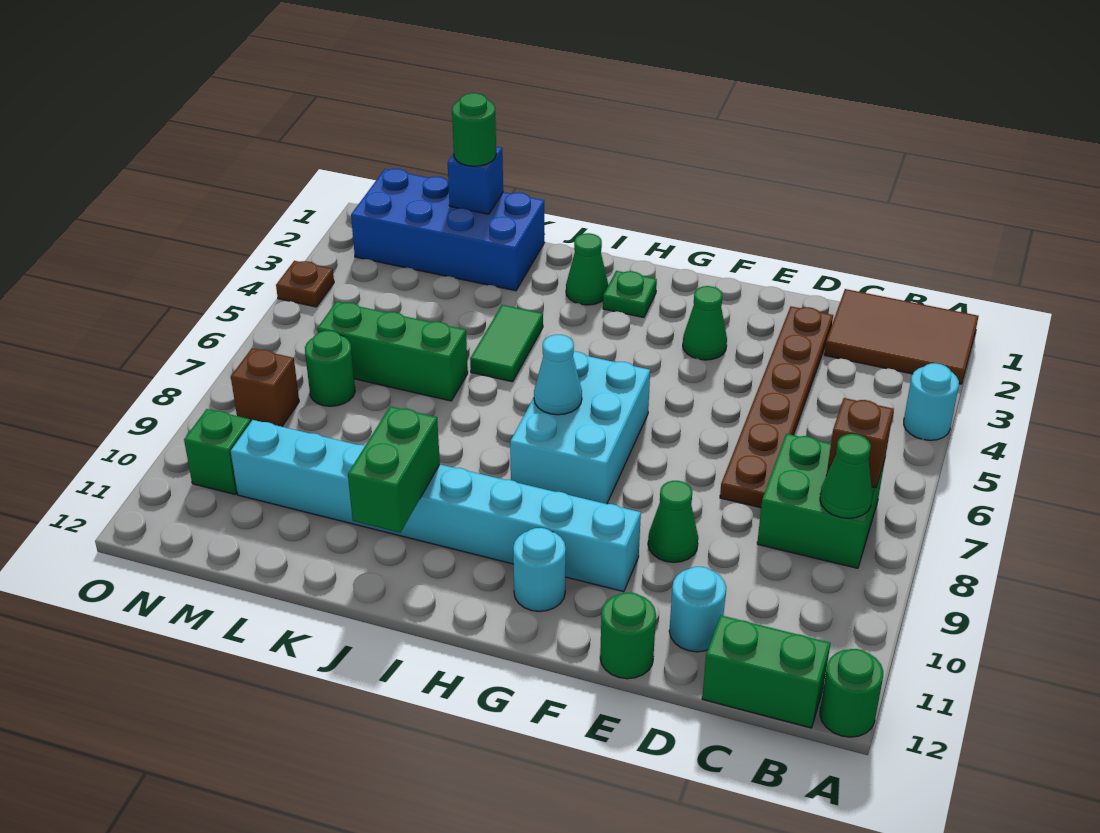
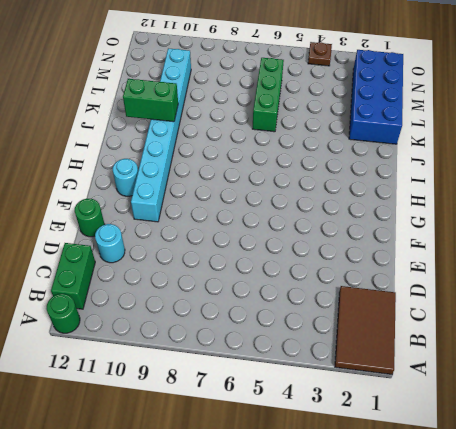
none -> cyan 1x1 round brick [904,363,959,440]
none -> green 2x2 brick [757,434,885,568]
none -> brown 1x6 plate [720,306,833,508]

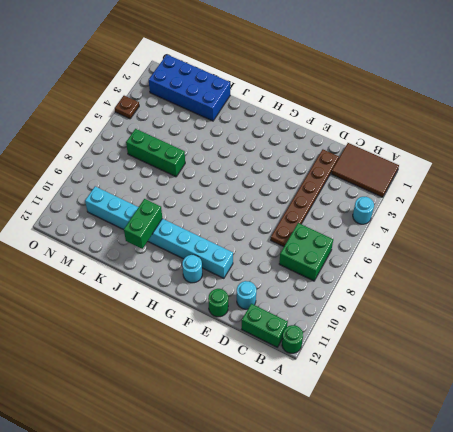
none -> green 1x1 cone [648,481,698,562]
none -> green 1x1 cone [683,286,727,360]
none -> cyan 2x3 brick [510,351,650,504]

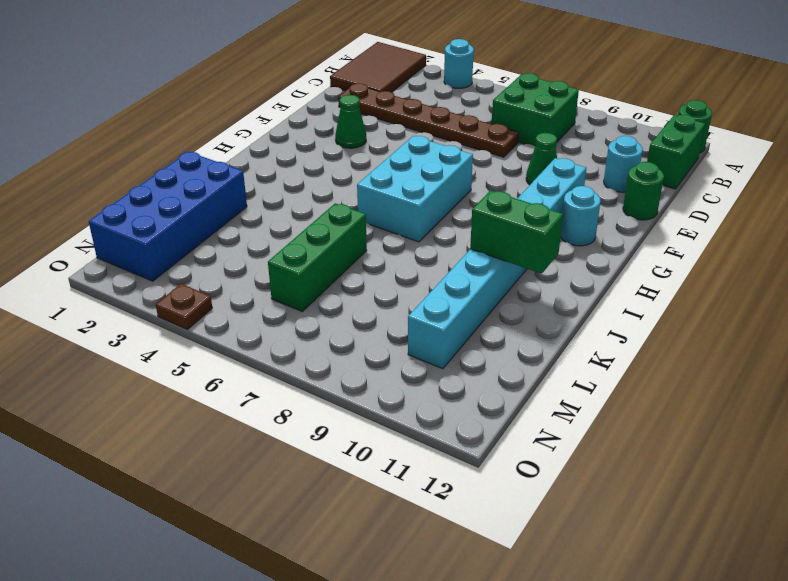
cyan 2x3 brick [357,136,473,242] -> cyan 2x3 brick turned to [510,351,650,504]
none -> green 1x1 plate [603,271,657,318]
none -> green 1x1 cone [566,233,608,305]
none -> green 1x2 tile [470,305,543,382]

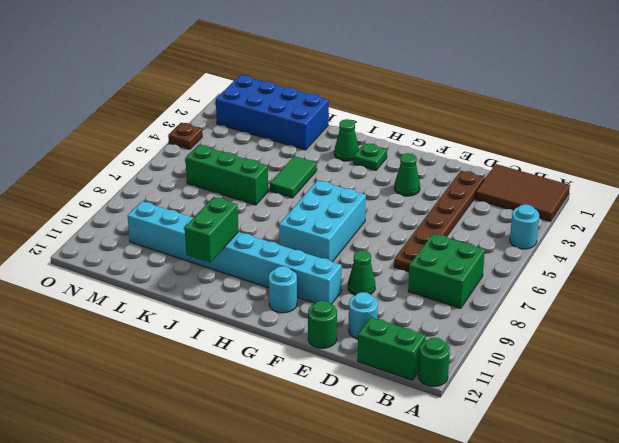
none -> green 1x1 round brick [305,331,355,406]
none -> brown 1x1 brick [231,348,299,427]
none -> green 1x1 brick [184,409,251,494]

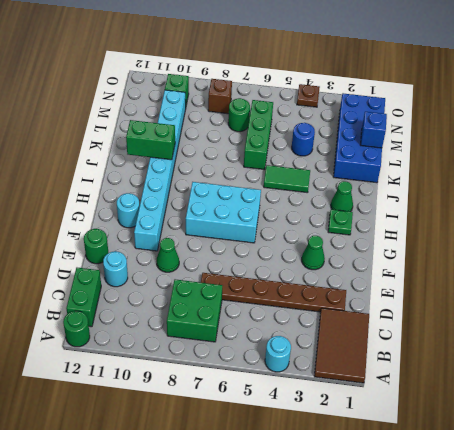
blue 1x1 round brick [292,123,315,156] -> none
none -> brown 1x1 brick [827,398,894,488]
none -> green 1x1 cone [820,434,872,518]
none -> cyan 1x1 cone [534,335,582,415]

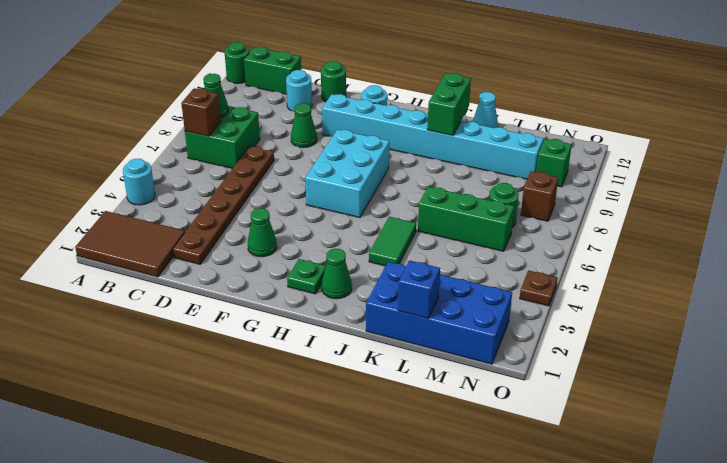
cyan 1x1 cone [473,92,498,128] -> cyan 1x1 cone moved to [534,335,582,415]
none -> green 1x1 round brick [452,93,496,166]

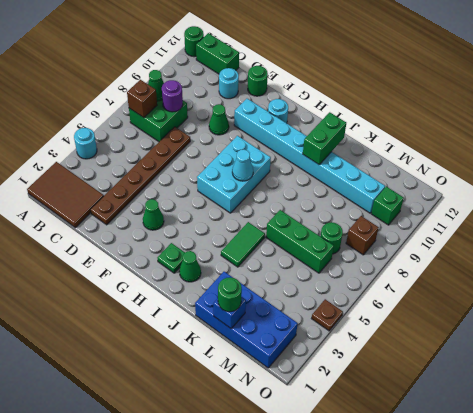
purple 1x1 round brick [162,80,183,112] -> none

